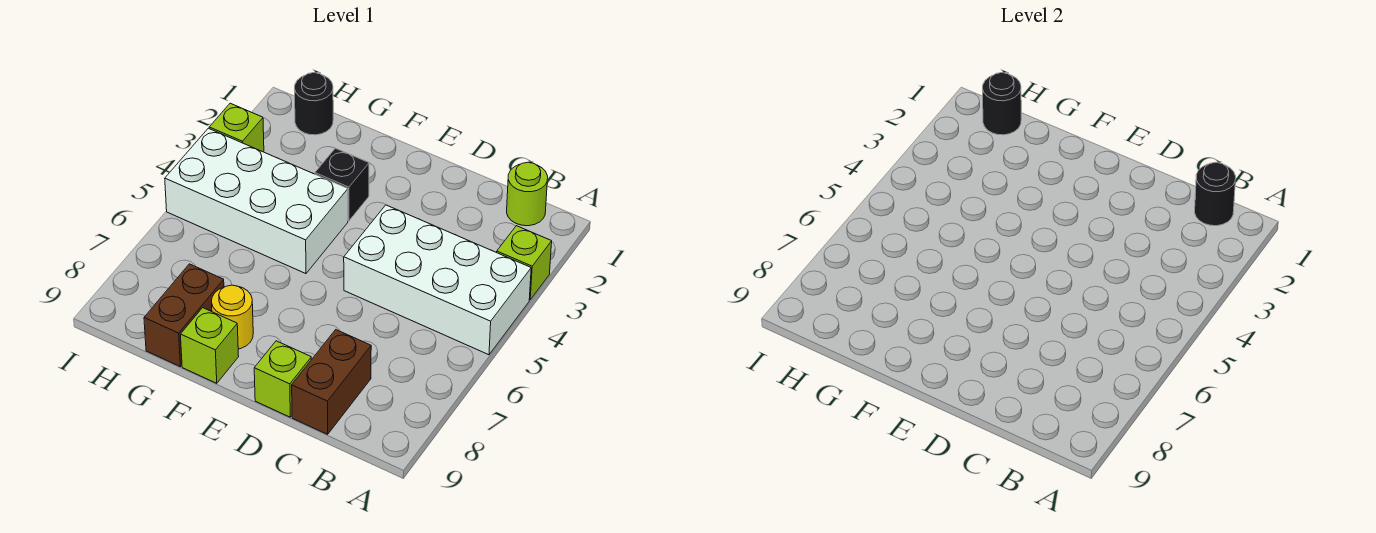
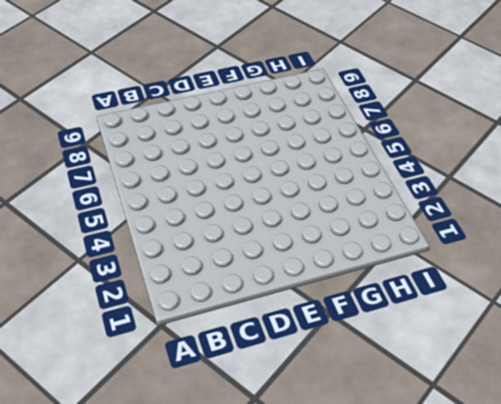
none -> lime 1x1 brick [497,226,552,300]
none -> white 2x4 brick [344,205,531,355]
none -> lime 1x1 round brick [507,162,548,226]

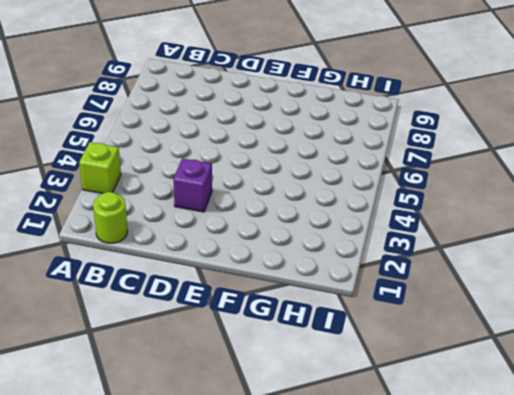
purple 1x1 brick [173,158,212,212] -> none
none -> white 2x4 brick [344,205,531,355]
none -> brown 1x2 brick [292,330,371,434]
none -> lime 1x1 brick [254,341,311,417]

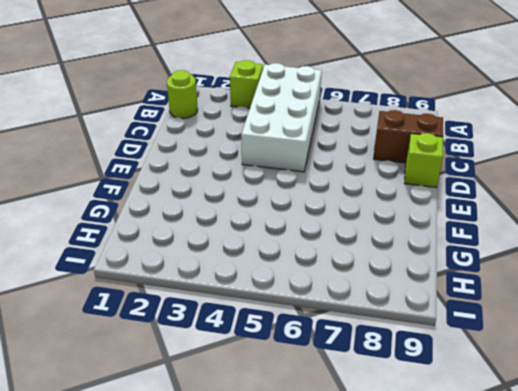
none -> black 1x1 brick [315,148,369,221]
none -> white 2x4 brick [165,128,348,274]
none -> yellow 1x1 round brick [212,285,253,349]

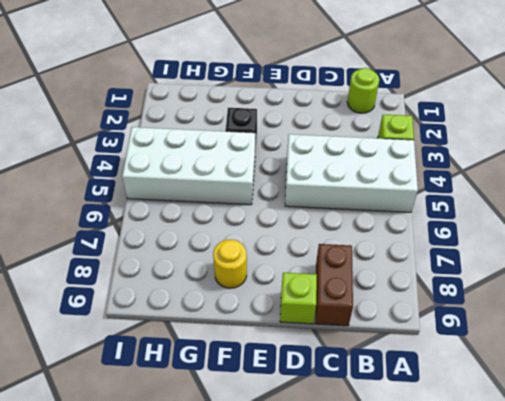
none -> lime 1x1 brick [181,308,239,383]
none -> brown 1x2 brick [144,264,224,367]
none -> black 1x1 round brick [295,73,333,135]

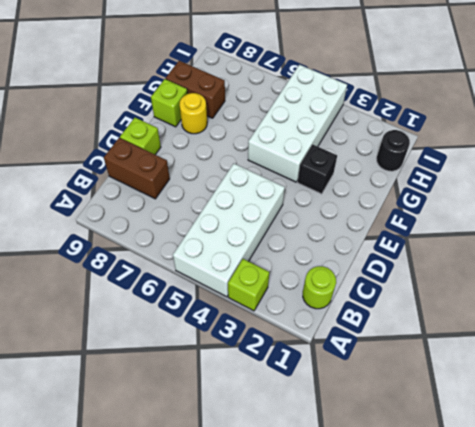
none -> lime 1x1 brick [209,103,264,152]
none -> black 1x1 round brick [1195,162,1236,226]
none -> black 1x1 round brick [983,73,1021,135]

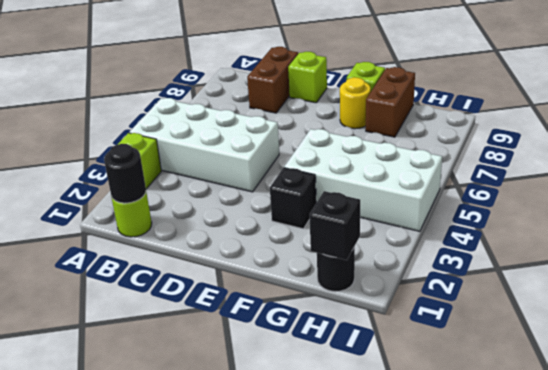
black 1x1 brick [310,191,360,260] -> black 1x1 round brick [983,73,1021,135]
none -> lime 1x1 brick [209,103,264,152]

